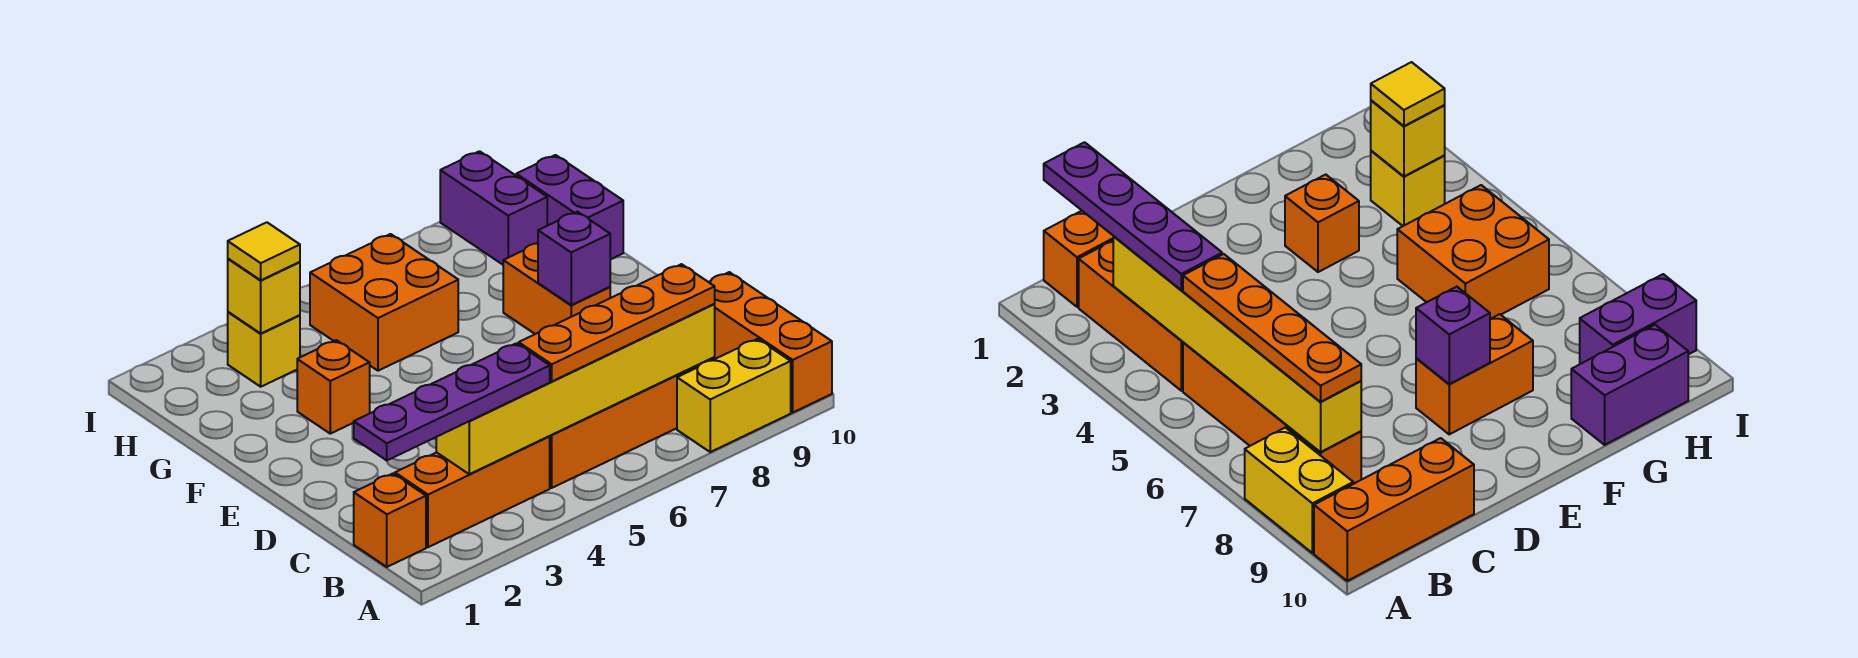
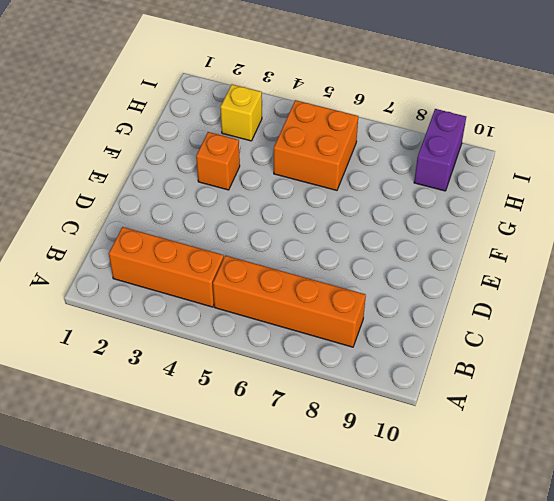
none -> yellow 1x2 brick [677,339,791,452]
none -> orange 1x3 brick [709,272,832,412]
none -> orange 1x1 brick [354,474,426,567]

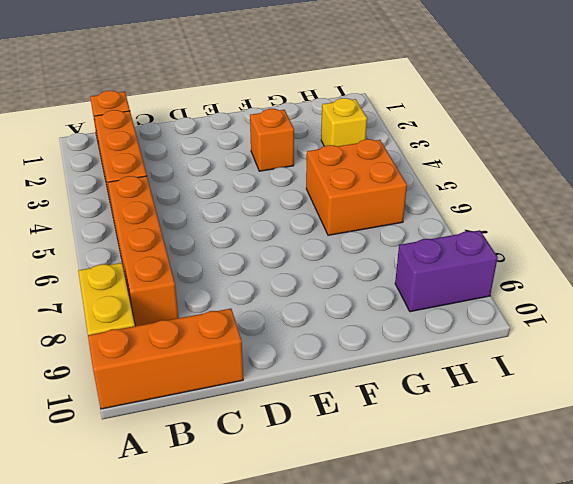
none -> orange 1x2 brick [503,243,610,334]
none -> purple 1x2 brick [516,155,623,259]
none -> yellow 1x6 brick [436,304,715,474]

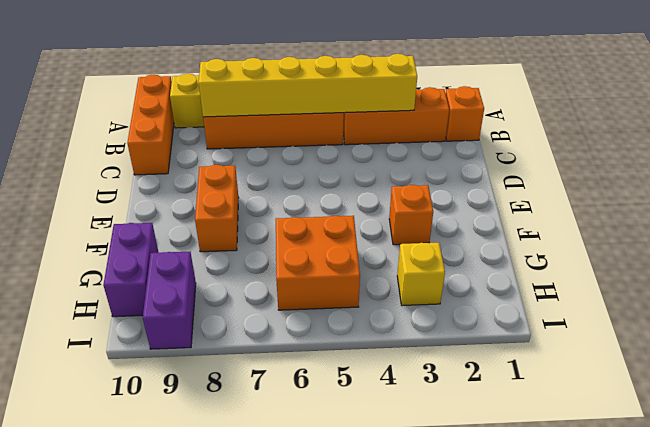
none -> purple 1x1 brick [538,212,611,305]
none -> yellow 1x1 brick [228,259,300,333]
none -> purple 1x4 plate [354,343,550,460]

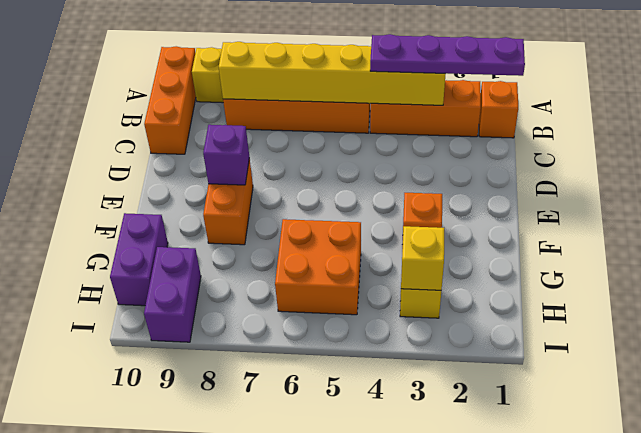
none -> orange 1x4 plate [519,264,715,381]
none -> yellow 1x1 tile [228,222,300,280]

